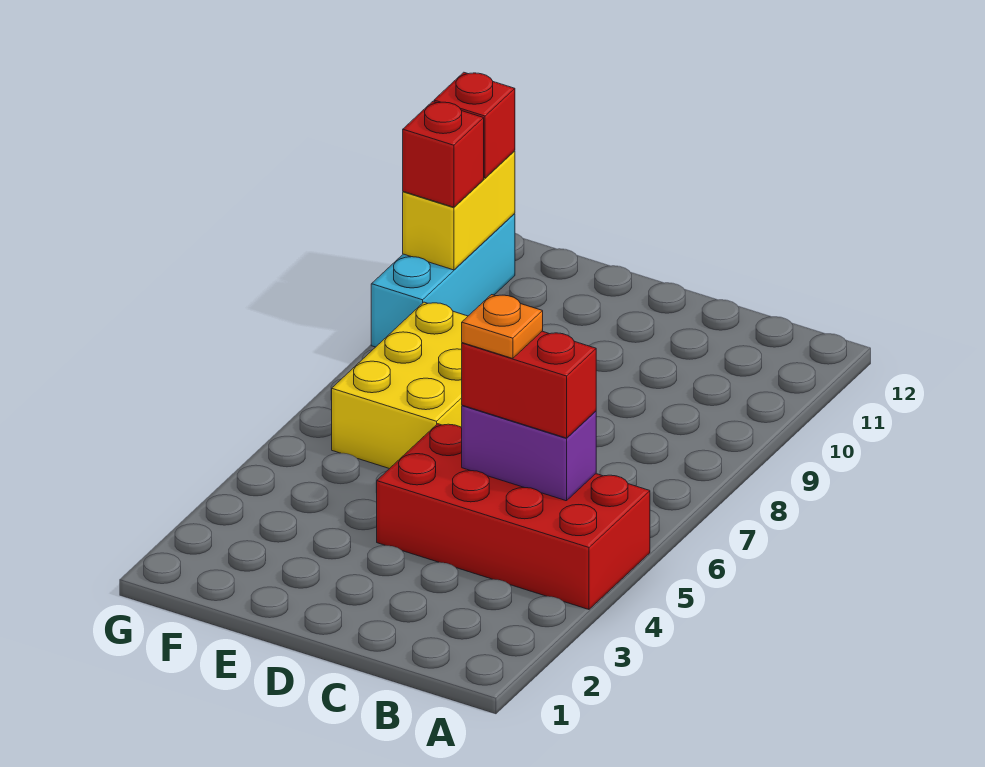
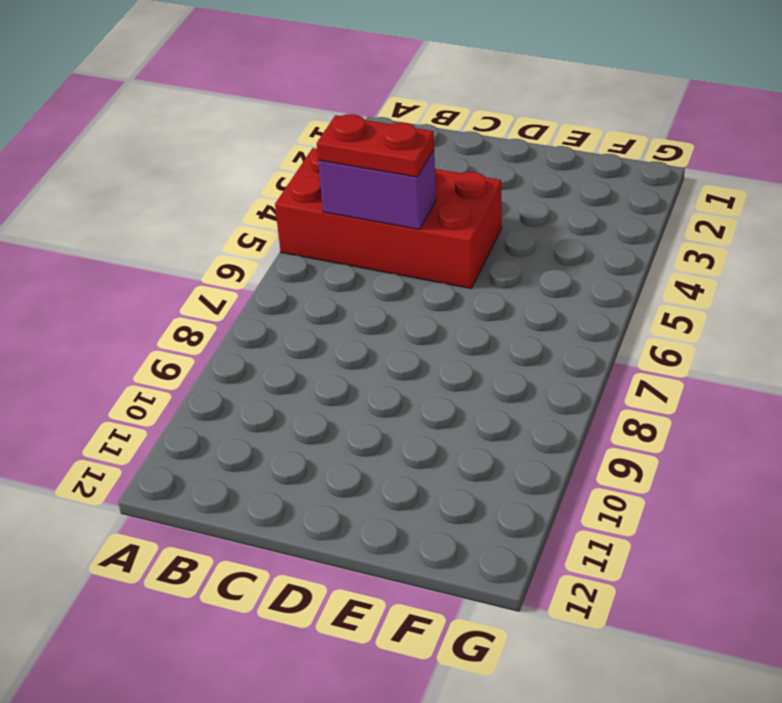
red 1x2 plate [317,114,434,177] -> red 1x2 brick [462,331,596,438]
none -> yellow 2x3 brick [332,302,468,469]
none -> cyan 1x3 brick [371,214,515,347]

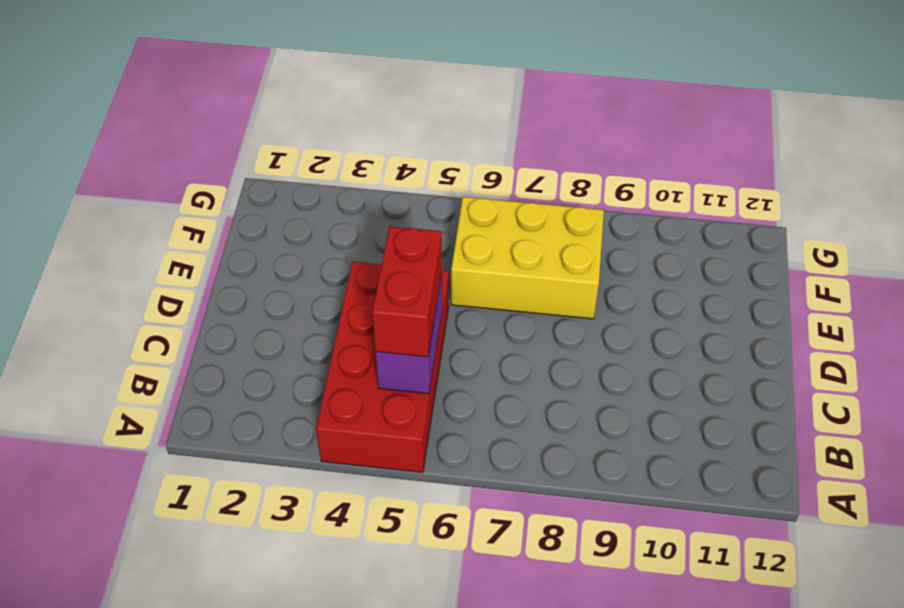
none -> cyan 1x3 brick [371,214,515,347]
none -> yellow 1x2 brick [403,151,515,270]

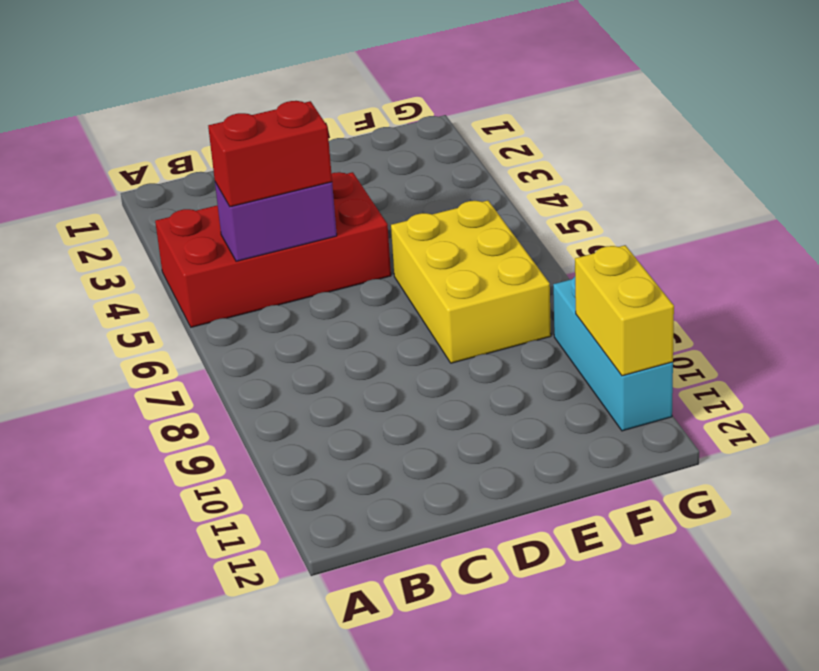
none -> red 1x1 brick [403,102,484,207]
none -> red 1x1 brick [434,72,515,178]

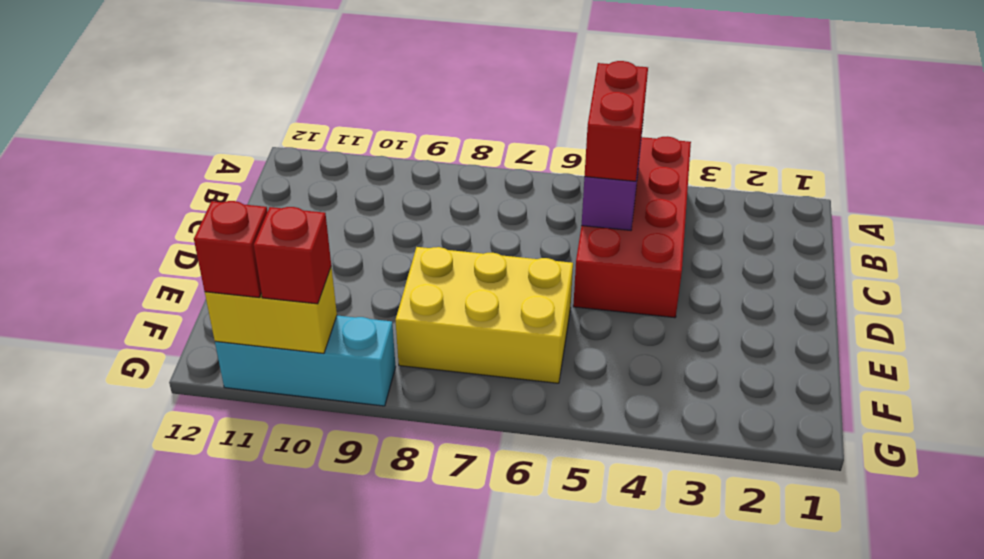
none -> orange 1x1 plate [462,295,543,358]

